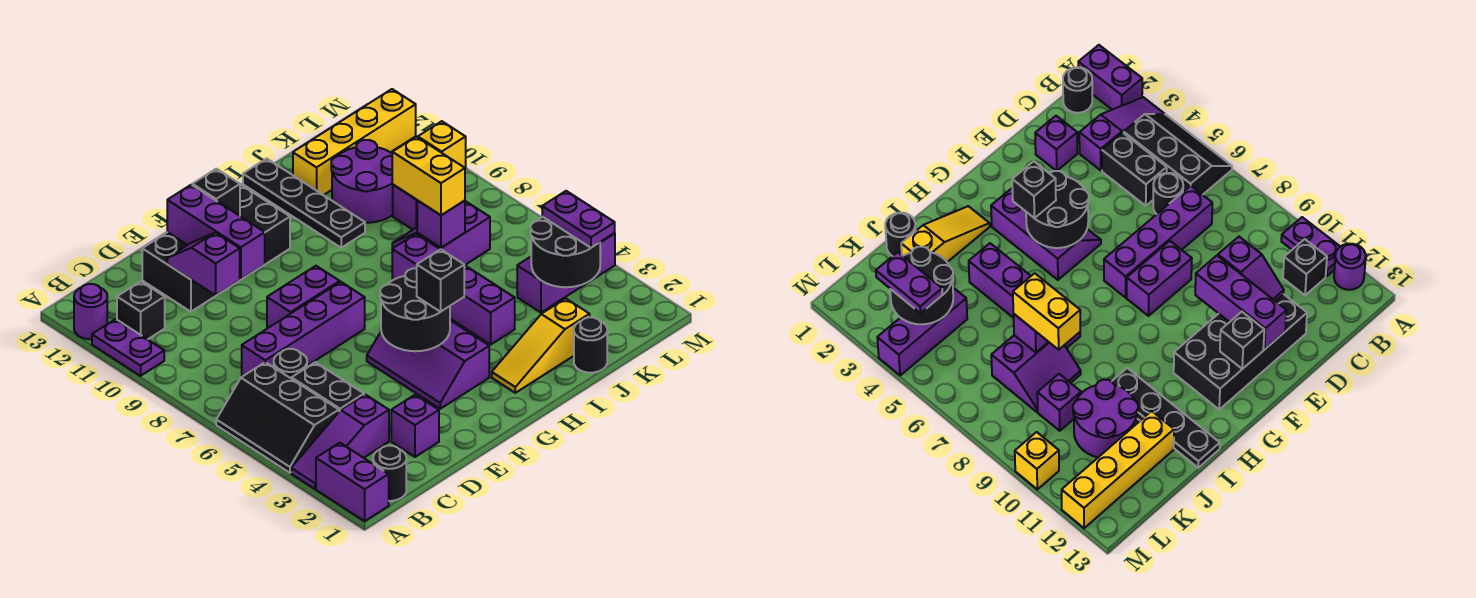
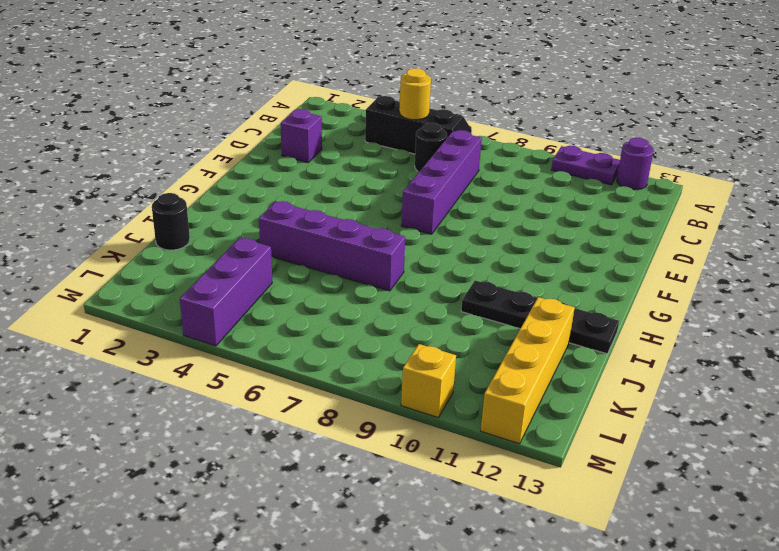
yellow 1x1 round brick [399,68,431,120] -> none
none -> purple 1x2 brick [316,443,389,521]
none -> purple 1x3 slope [291,395,389,489]
none -> black 1x1 round brick [373,446,406,501]
none -> black 1x1 brick [117,281,165,339]

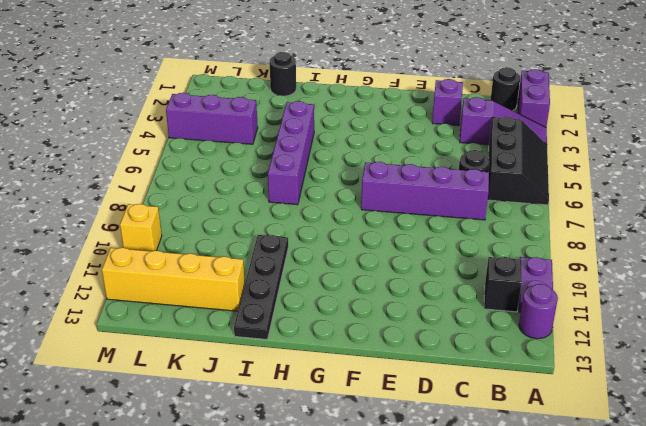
none -> black 1x2 brick [292,362,364,411]
none -> black 2x4 brick [142,185,290,312]
none -> purple 1x2 brick [267,266,340,329]
none -> purple 2x3 slope [367,320,489,409]

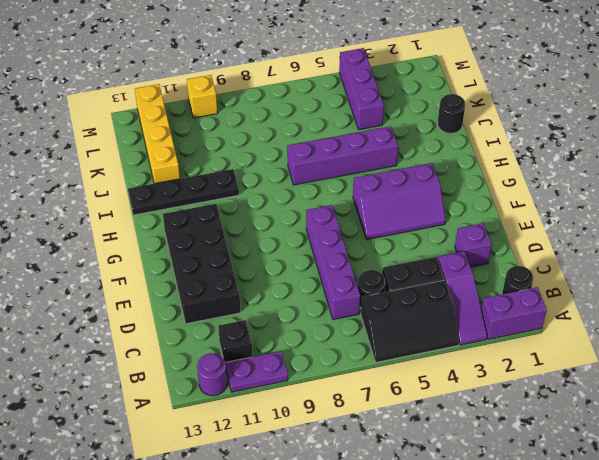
none -> purple 1x2 brick [267,266,340,329]
none -> yellow 1x3 slope [492,299,590,393]
none -> purple 2x2 slope [392,201,490,265]
none -> purple 2x2 round brick [331,140,393,223]

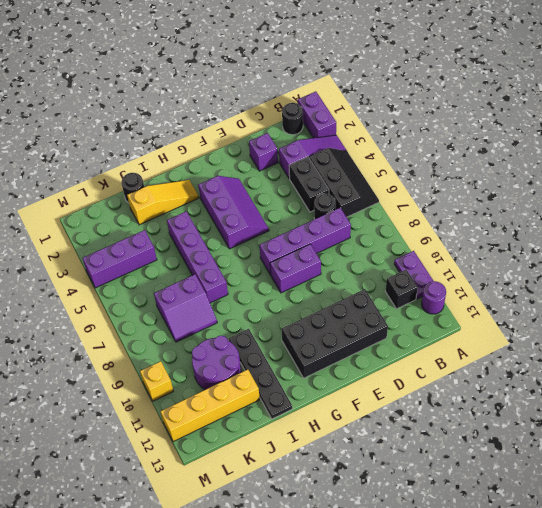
none -> purple 1x1 brick [393,185,418,230]
none -> purple 1x2 slope [167,233,240,295]
none -> purple 1x3 brick [167,185,265,279]
none -> black 2x2 round brick [380,268,450,351]

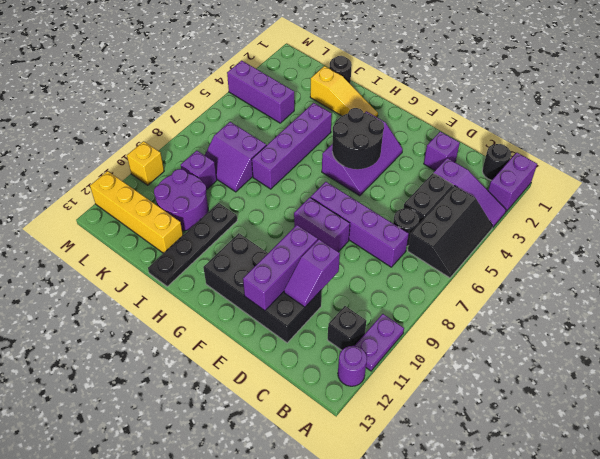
none -> black 1x1 brick [192,169,240,216]
none -> purple 1x1 brick [417,201,465,248]
none -> black 2x2 round brick [531,217,600,287]
none -> black 1x1 brick [417,249,464,312]

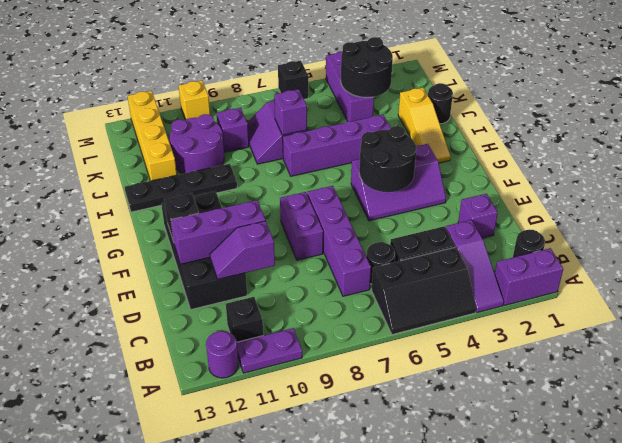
black 1x1 brick [278,61,308,99] -> black 1x1 brick moved to [417,249,464,312]
none -> yellow 1x2 brick [392,137,465,215]
none -> purple 1x2 plate [542,191,615,248]

